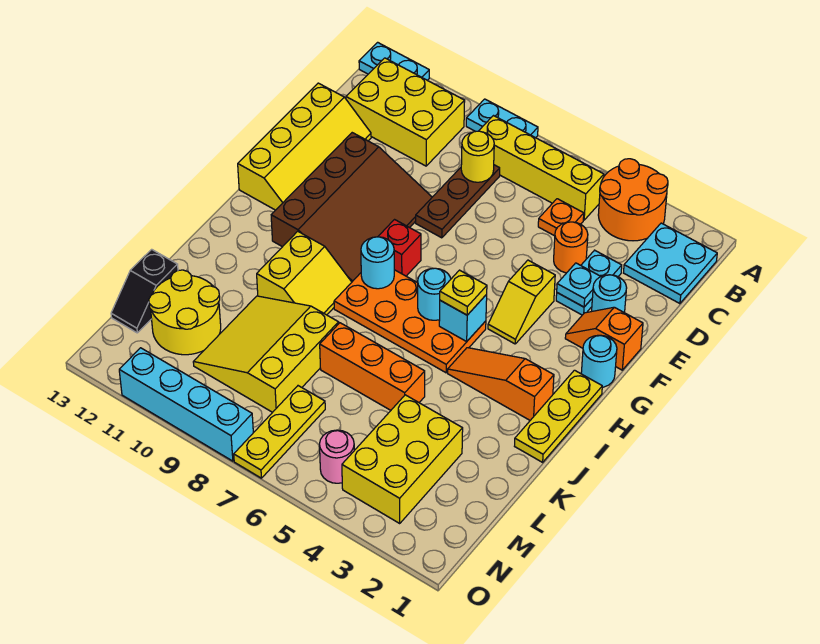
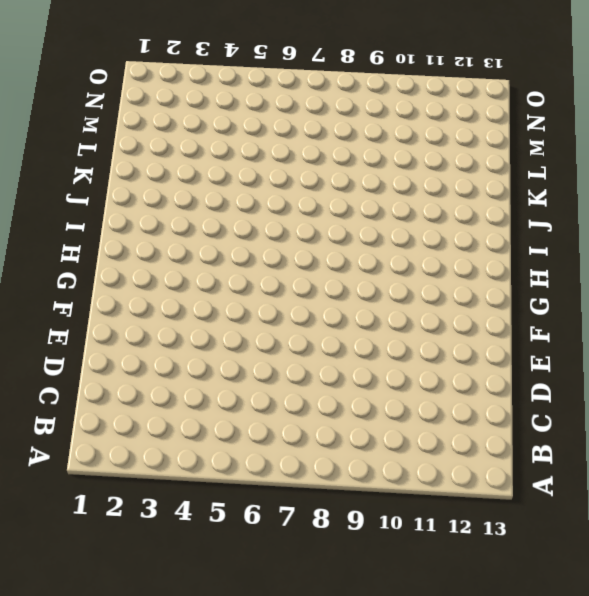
none -> orange 2x2 round brick [598,159,668,241]
none -> cyan 1x2 plate [466,99,538,138]
none -> cyan 1x2 plate [359,42,429,80]
none -> cyan 2x2 plate [624,223,717,304]

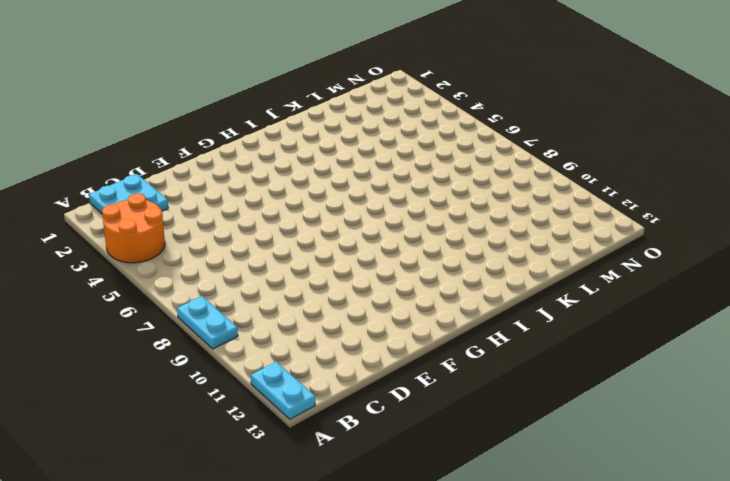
none -> yellow 1x4 brick [479,116,604,220]
none -> yellow 2x3 brick [346,58,465,166]
none -> orange 1x1 plate [538,199,584,236]
none -> brown 1x3 plate [416,165,500,238]

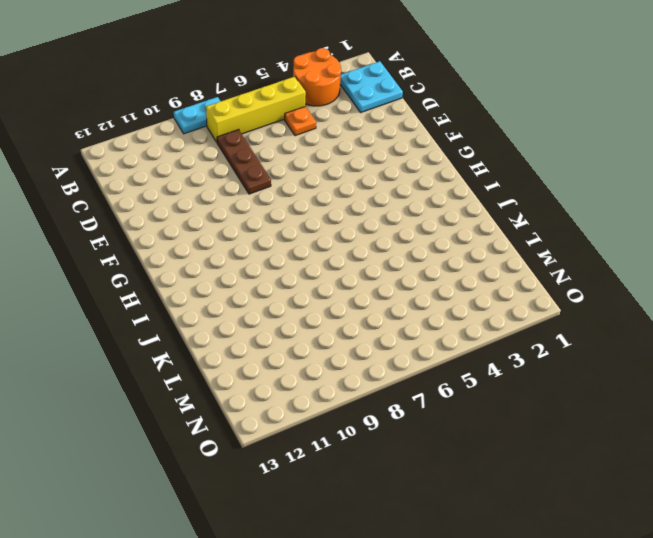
none -> cyan 1x2 plate [359,42,429,80]
none -> yellow 2x3 brick [346,58,465,166]
none -> cyan 1x2 plate [556,250,622,315]
none -> orange 1x1 round brick [554,222,588,273]

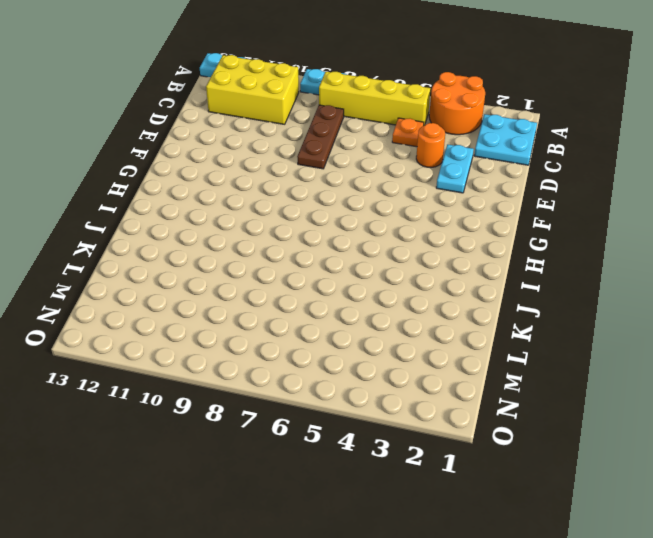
none -> yellow 2x4 slope [238,83,371,210]
none -> cyan 1x1 round brick [592,275,627,313]
none -> brown 3x4 slope [271,133,432,282]
none -> orange 1x2 slope [565,307,643,370]

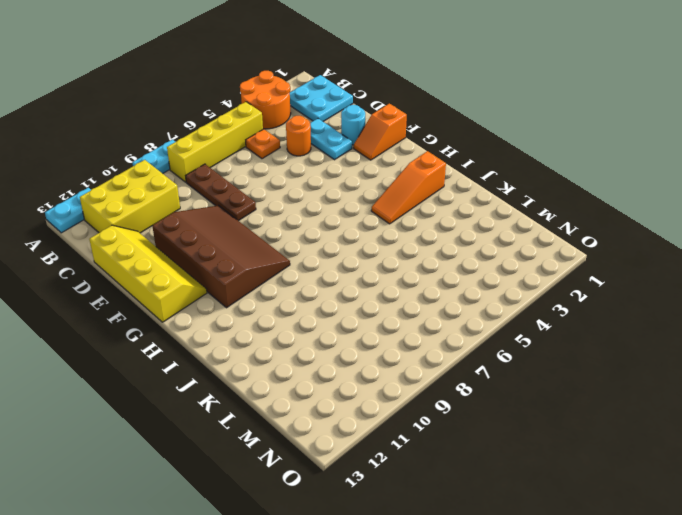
none -> yellow 1x2 slope [488,260,555,344]
none -> cyan 1x1 round brick [581,335,617,387]
none -> red 1x1 brick [378,220,421,276]
none -> yellow 1x3 plate [515,370,602,462]

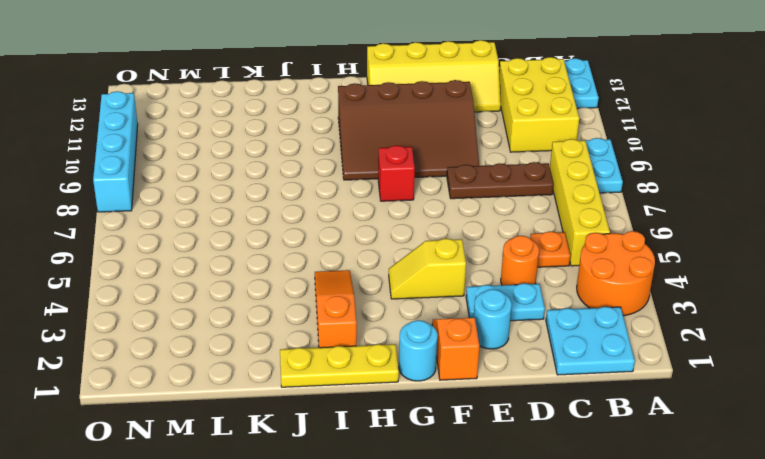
none -> orange 2x4 plate [334,270,486,373]
none -> yellow 2x2 slope [257,231,352,315]
none -> orange 1x3 brick [320,323,425,410]
none -> yellow 3x3 slope [193,296,339,412]

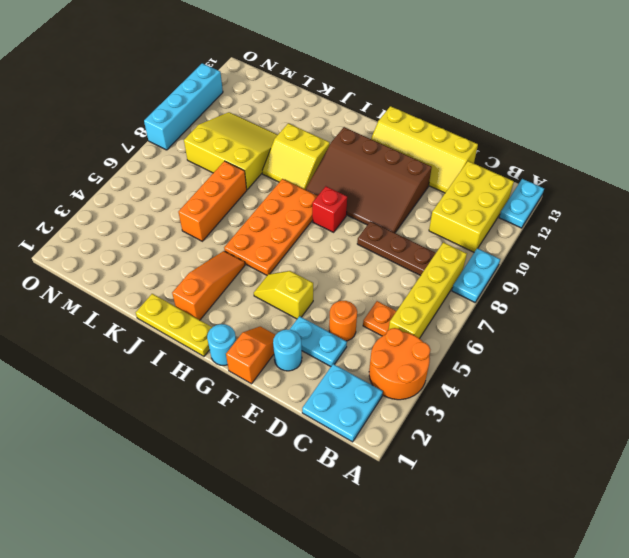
none -> yellow 2x3 brick [342,395,463,523]
none -> yellow 2x2 round brick [149,270,221,355]
none -> black 1x2 slope [111,249,178,333]
none -> yellow 1x3 plate [234,386,325,478]

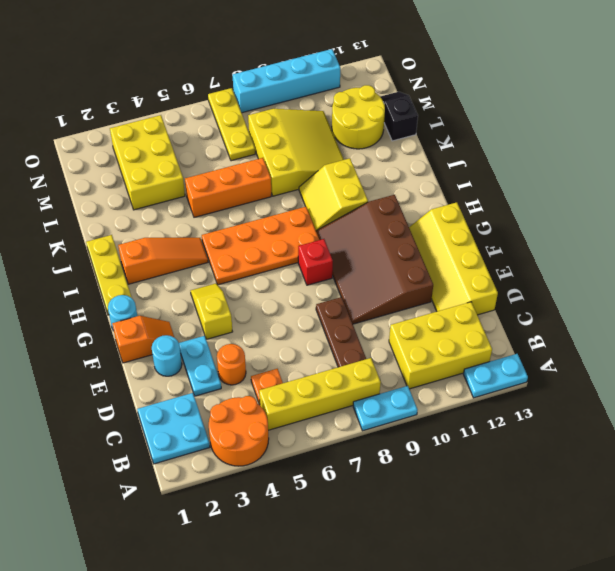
none -> pink 1x1 round brick [320,430,354,483]
none -> yellow 1x1 round brick [461,131,494,182]
none -> cyan 1x1 plate [557,263,601,307]
none -> cyan 1x1 brick [439,295,487,341]

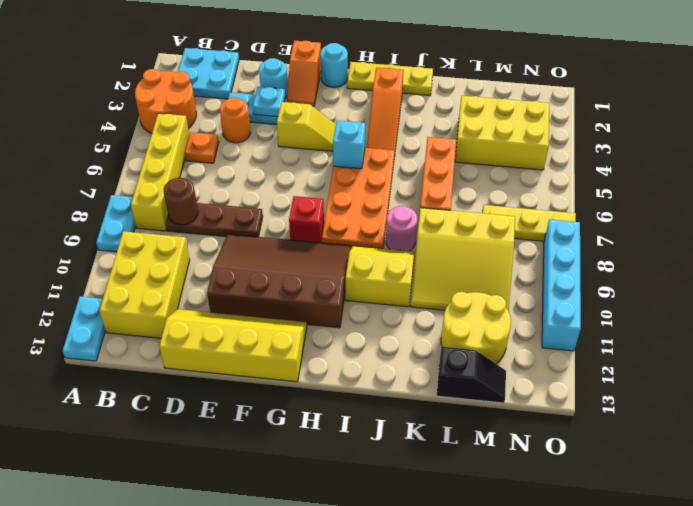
brown 1x1 round brick [164,178,198,225] -> yellow 1x1 round brick [461,131,494,182]
pink 1x1 round brick [386,206,417,251] -> pink 1x1 round brick moved to [320,430,354,483]
none -> cyan 1x1 round brick [418,268,451,320]
none -> cyan 1x1 round brick [361,237,394,289]
none -> yellow 1x1 plate [440,270,487,315]

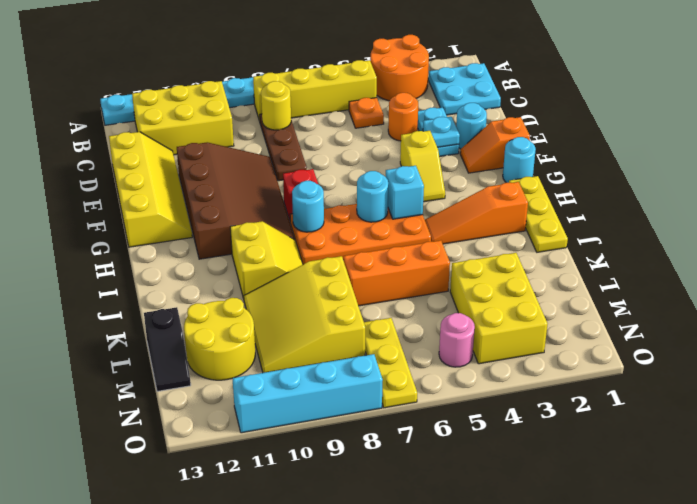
none -> yellow 1x1 plate [440,270,487,315]

